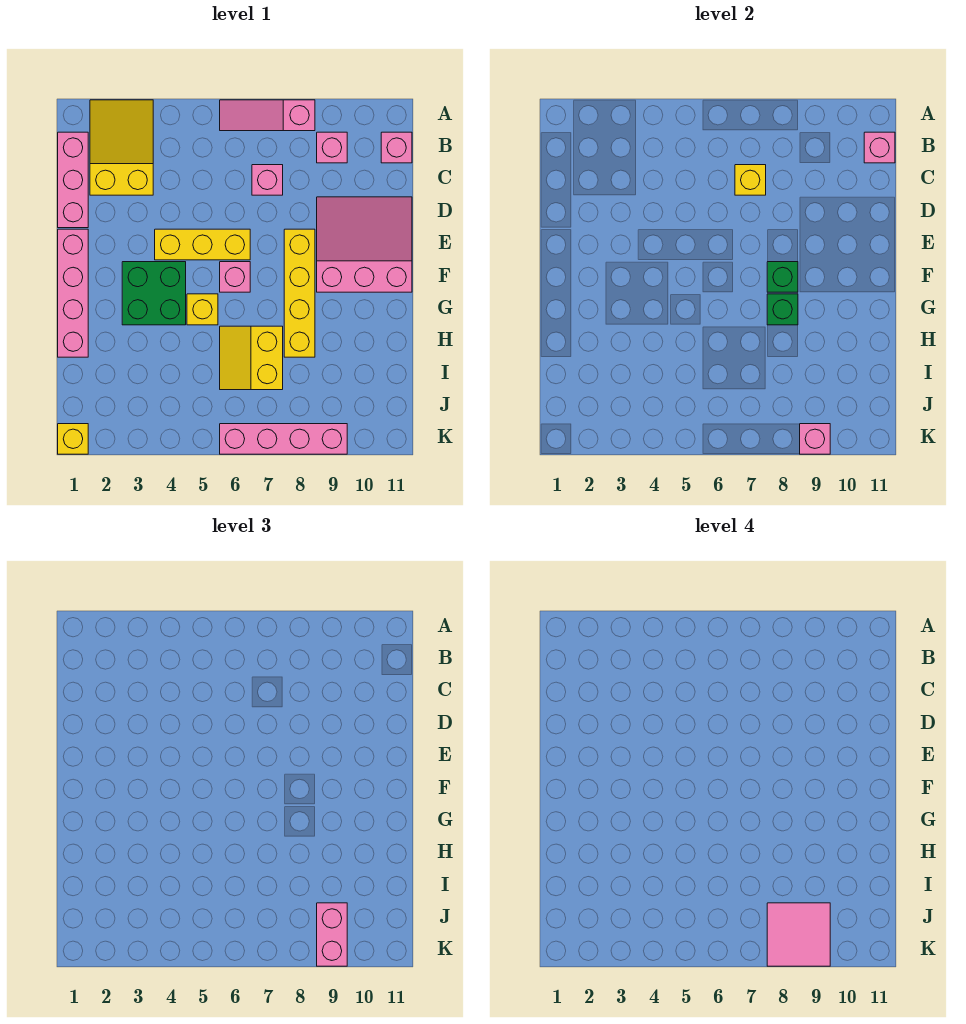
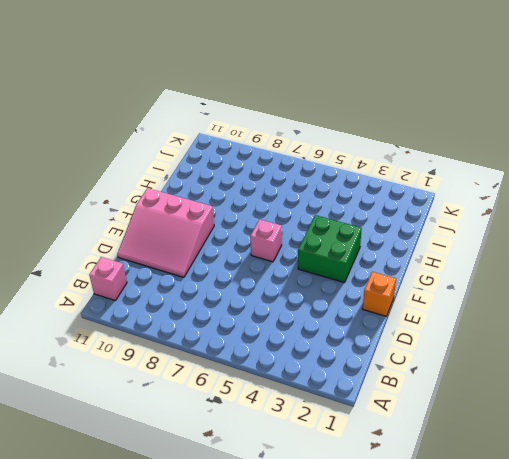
orange 1x1 brick [363,272,396,316] -> pink 1x4 brick [58,229,88,357]
none -> yellow 2x3 slope [90,100,153,195]
none -> pink 1x3 slope [220,100,315,131]
none -> pink 1x3 brick [58,132,88,228]

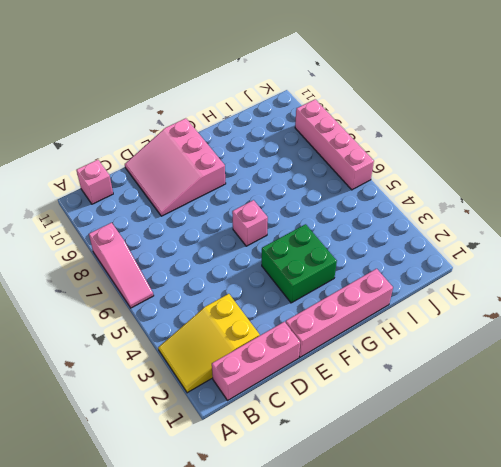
none -> pink 1x1 brick [317,132,347,163]
none -> pink 1x1 brick [252,165,283,195]
none -> yellow 1x3 brick [155,229,250,260]

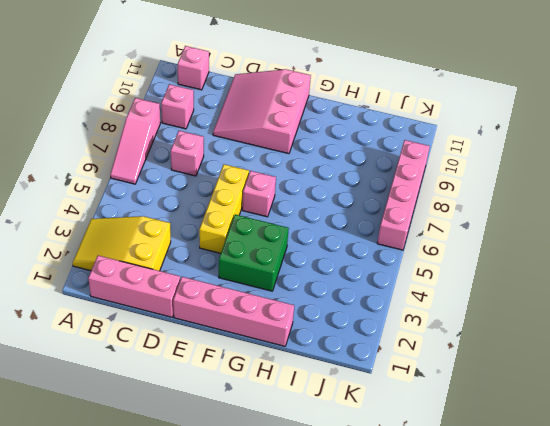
none -> yellow 1x4 brick [284,229,315,357]
none -> yellow 1x1 brick [187,294,218,325]
none -> yellow 2x2 slope [220,326,283,390]

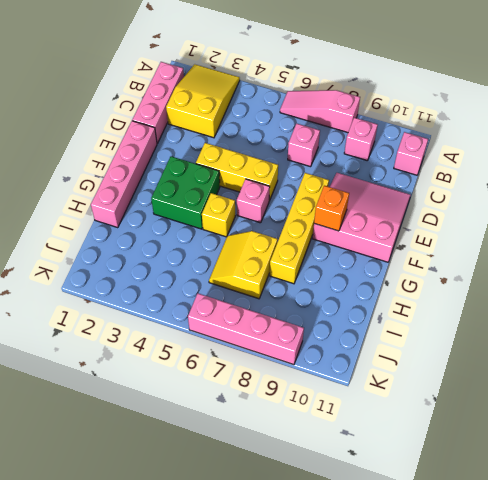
orange 1x1 brick [314,186,349,231] -> none
none -> yellow 1x1 brick [58,424,88,454]
none -> pink 1x1 brick [864,132,895,163]
none -> yellow 1x1 brick [735,165,766,195]

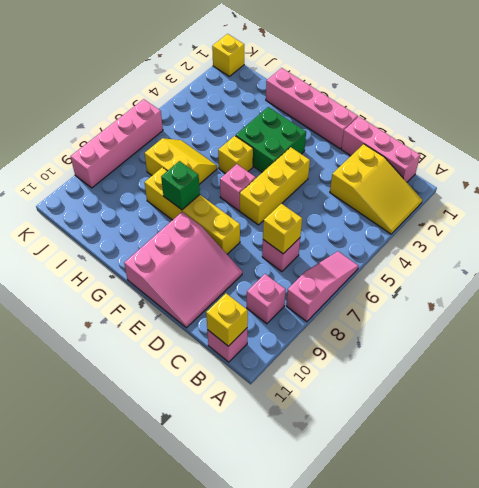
yellow 1x1 brick [206,294,248,346] -> pink 1x1 brick [864,132,895,163]
none -> green 1x1 brick [767,262,798,292]
none -> pink 1x1 brick [800,424,830,454]
none -> pink 1x2 brick [317,903,347,966]

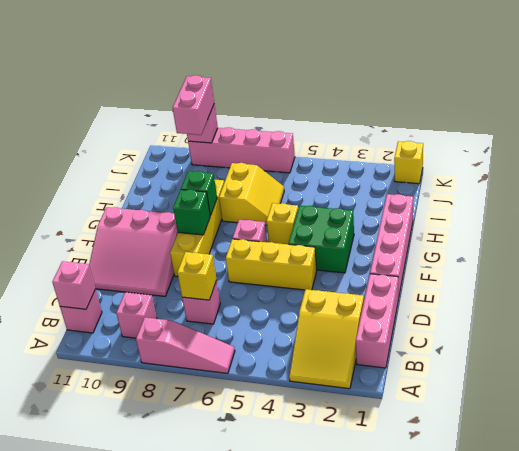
none -> pink 2x2 tile [767,903,830,966]

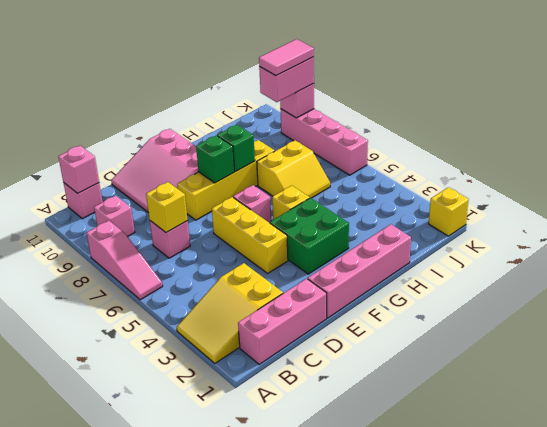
pink 1x2 tile [259,39,314,76] -> pink 2x2 tile [767,903,830,966]

